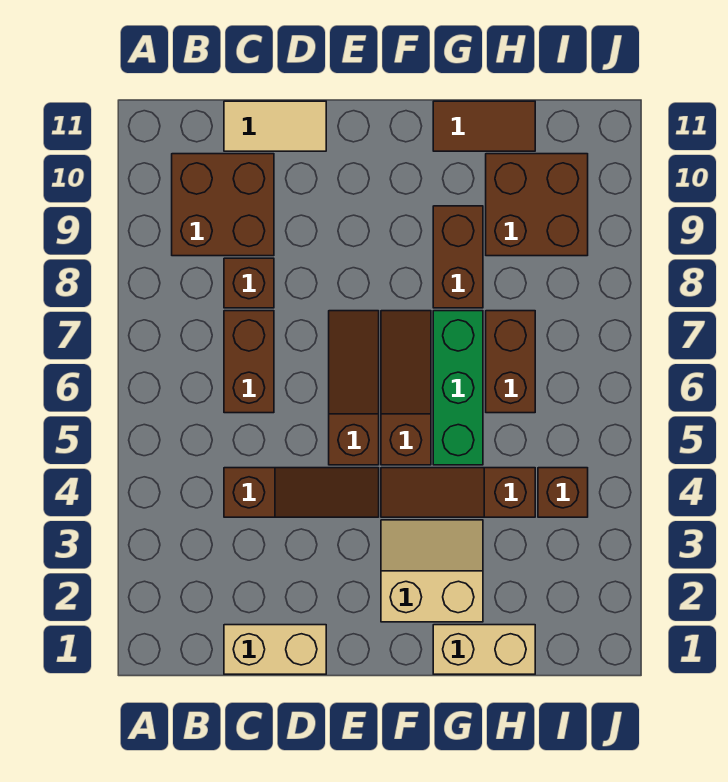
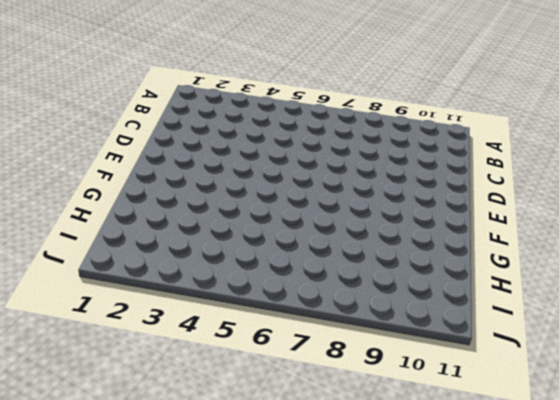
none -> brown 2x2 brick [172,154,274,256]
none -> tan 1x2 brick [224,625,326,674]
none -> brown 1x3 slope [224,468,379,517]

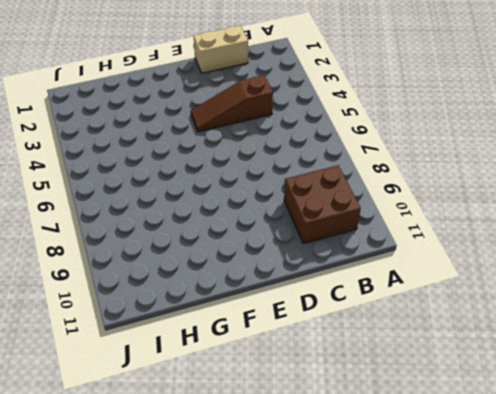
none -> brown 1x2 brick [224,311,274,413]
none -> brown 1x1 brick [224,258,274,308]
none -> tan 1x2 tile [224,101,326,151]

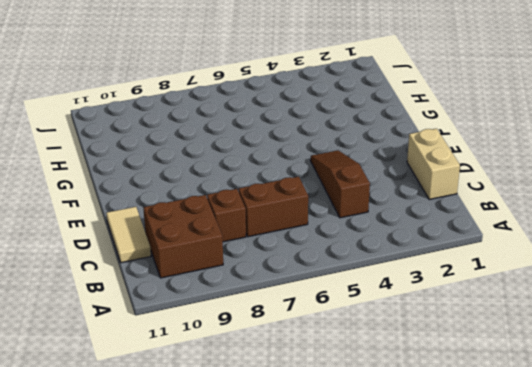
none -> brown 1x3 slope [329,311,379,465]
none -> tan 2x2 slope [381,520,483,622]
none -> brown 1x3 slope [381,468,535,517]

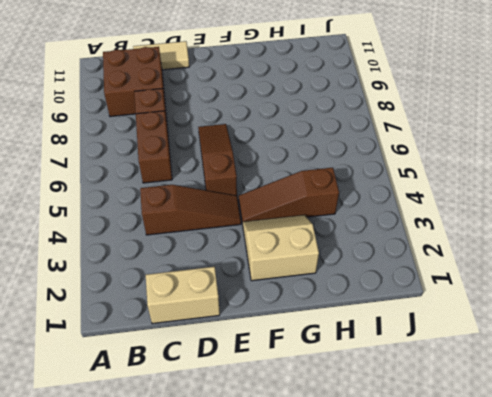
none -> brown 1x3 slope [381,311,431,465]
none -> tan 1x2 brick [433,625,535,674]
none -> green 1x3 brick [433,311,483,465]

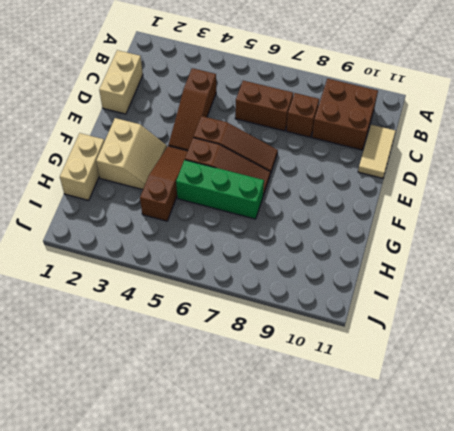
none -> brown 1x2 brick [433,206,483,308]
none -> brown 1x2 tile [433,101,535,151]
none -> brown 1x2 brick [486,311,535,413]

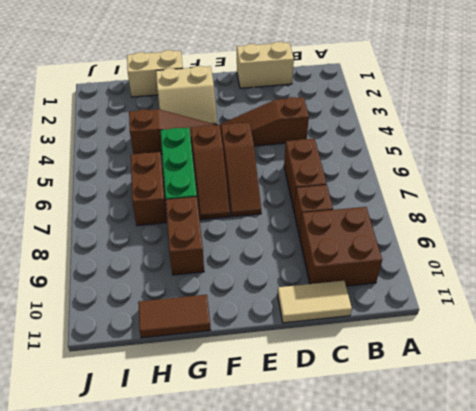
none -> brown 2x2 brick [486,154,588,256]
none -> brown 1x1 brick [538,468,588,517]

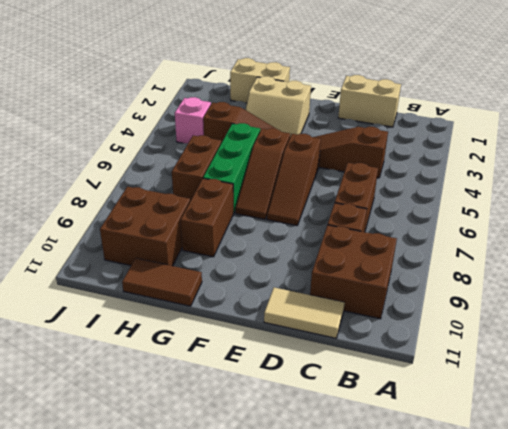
pink 1x1 brick [175,97,211,143] -> brown 1x1 brick [538,468,588,517]

